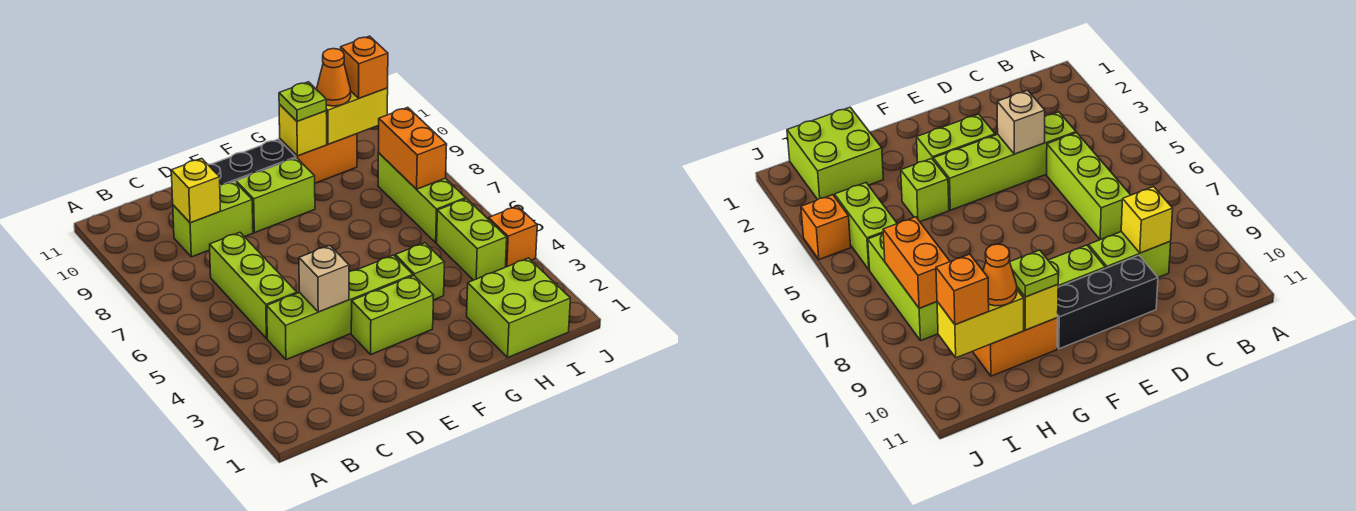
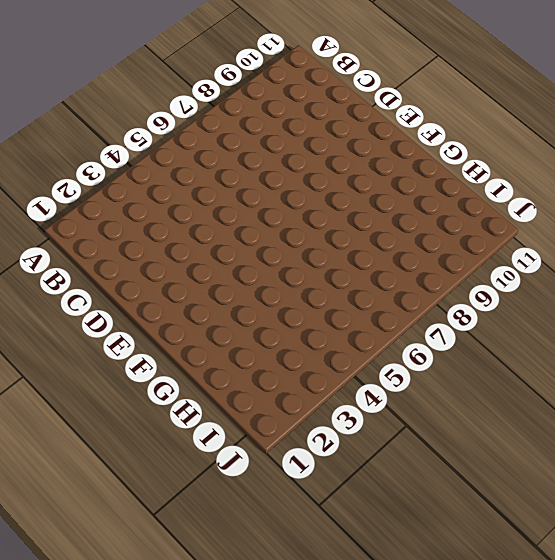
none -> lime 1x4 brick [267,255,413,360]
none -> lime 1x3 brick [210,233,297,339]
none -> lime 1x2 brick [173,181,253,257]

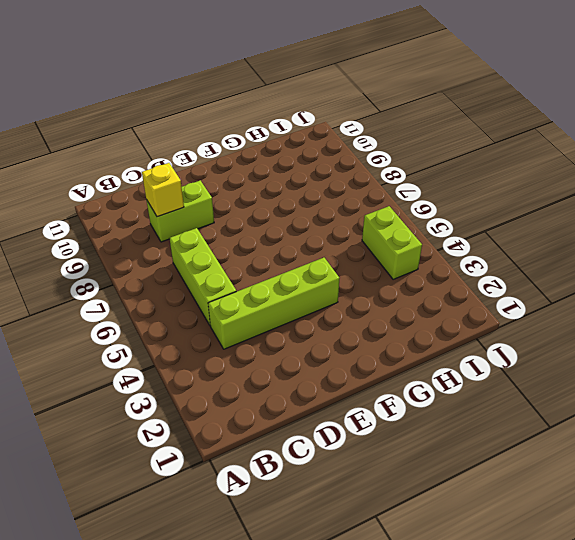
none -> black 1x3 brick [208,139,296,185]
none -> lime 1x2 brick [351,276,434,354]
none -> lime 1x2 brick [236,158,315,233]

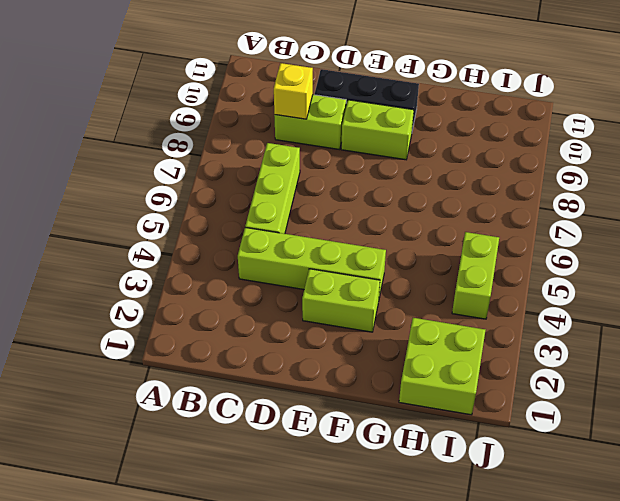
none -> lime 1x1 brick [395,243,444,300]
none -> orange 1x2 brick [280,134,357,183]
none -> lime 1x3 brick [378,153,466,243]

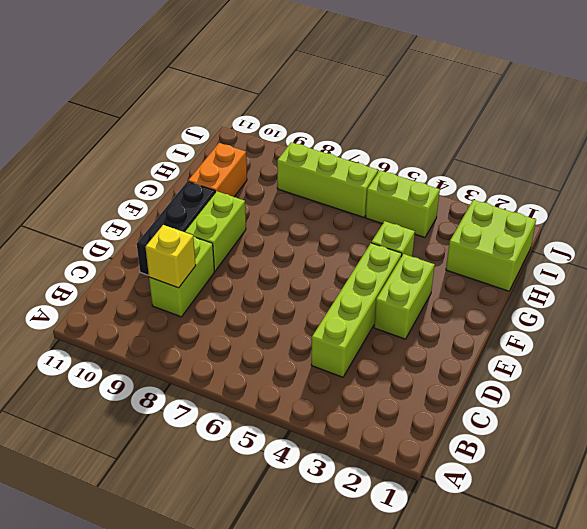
none -> lime 1x3 brick [210,233,297,339]
none -> orange 1x1 brick [488,206,537,267]
none -> tan 1x1 brick [299,246,349,312]

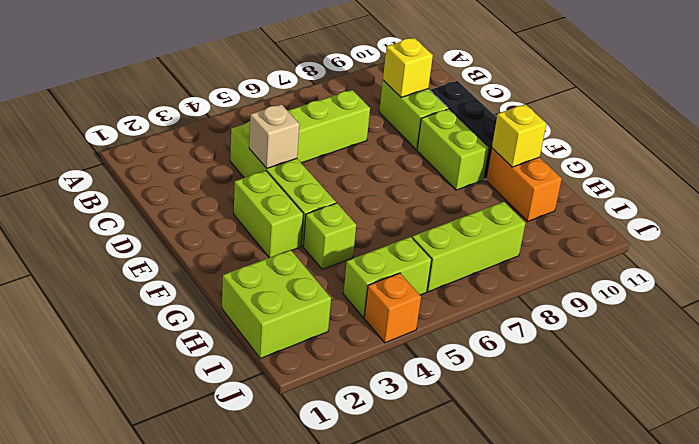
none -> yellow 1x2 brick [326,88,388,144]
none -> orange 1x2 brick [378,107,447,189]
none -> lime 1x1 plate [279,82,326,121]

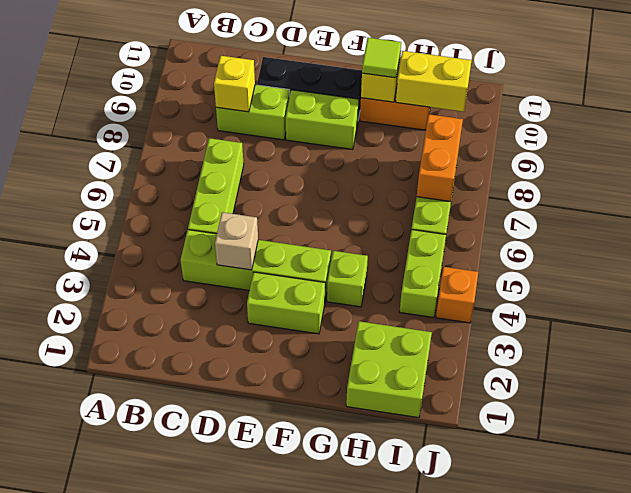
lime 1x1 tile [362,38,401,78] -> lime 1x1 plate [279,82,326,121]
none -> orange 1x1 cone [316,49,351,106]
none -> orange 1x1 brick [341,36,388,98]

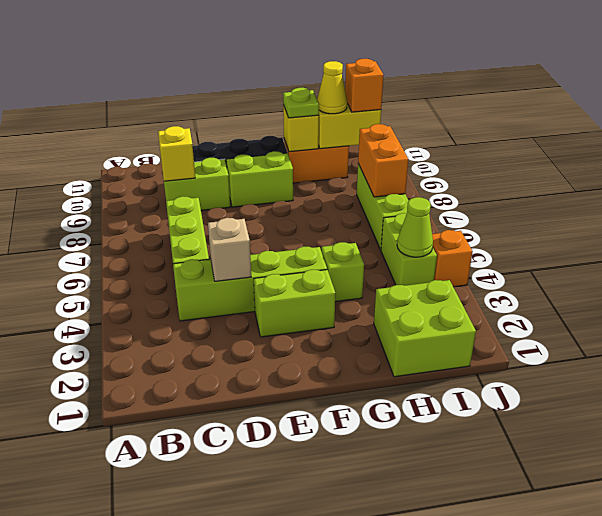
yellow 1x1 cone [317,61,347,114] -> orange 1x1 cone [316,49,351,106]
lime 1x1 cone [397,197,433,257] -> none

